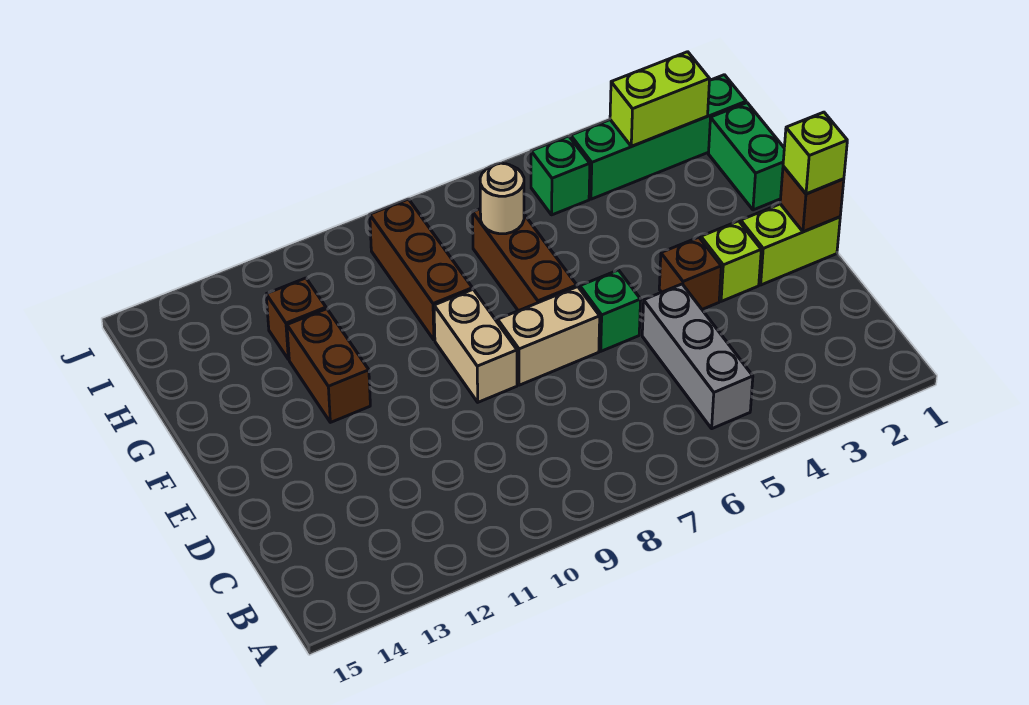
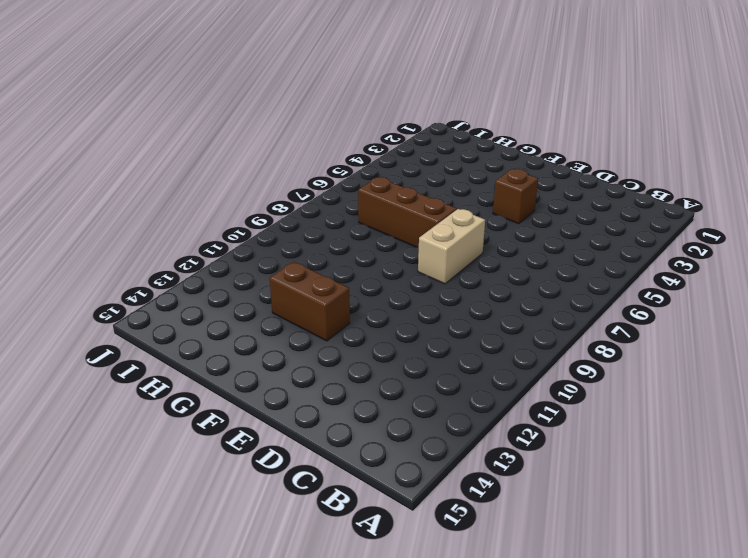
none -> grey 1x3 brick [642,284,753,429]
none -> lime 1x2 brick [741,204,840,285]
none -> lime 1x1 brick [701,221,761,301]

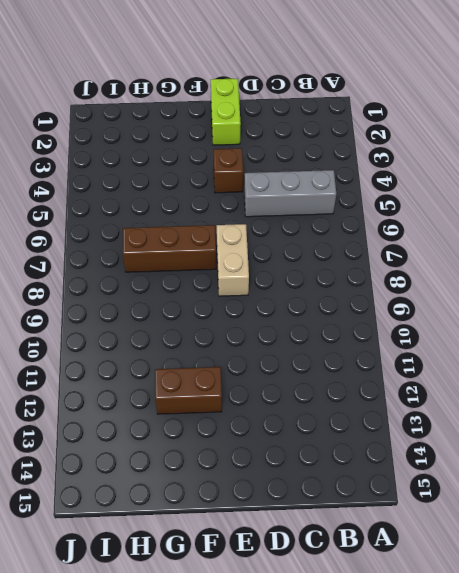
none -> lime 1x1 brick [701,221,761,301]
none -> green 1x1 brick [580,270,641,351]
none -> tan 1x2 brick [434,289,517,402]

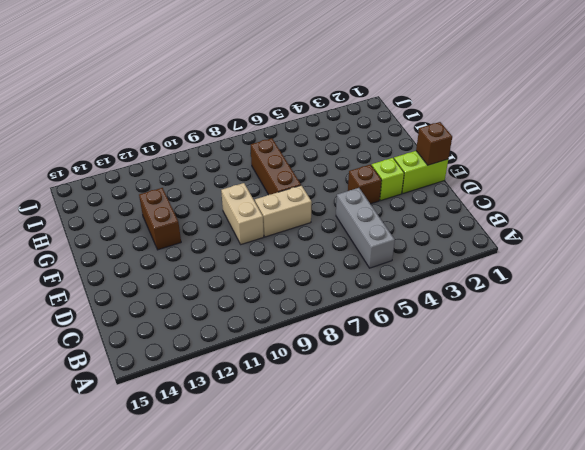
none -> green 1x1 brick [580,270,641,351]
none -> green 1x2 brick [709,103,784,210]
none -> brown 1x3 brick [370,199,472,340]

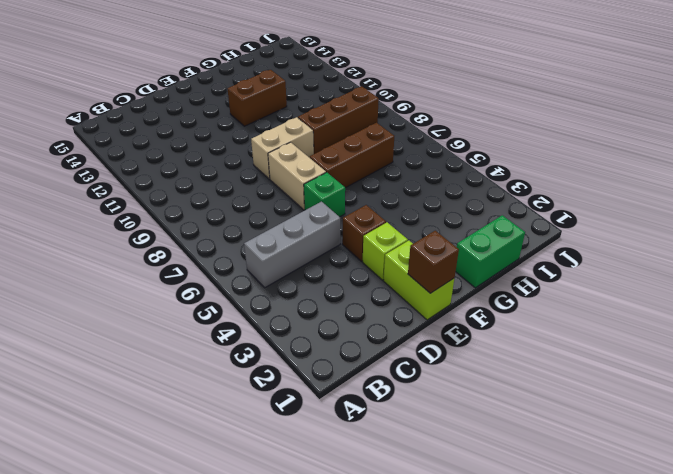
none -> brown 1x1 brick [266,278,326,360]
none -> green 1x4 brick [571,75,746,199]
none -> green 1x1 brick [531,136,590,215]

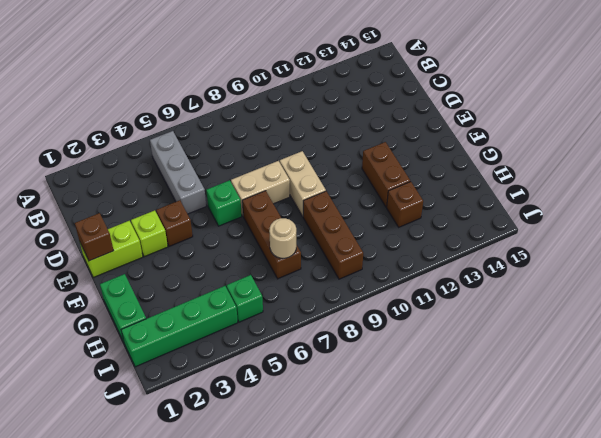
none -> lime 1x2 brick [610,52,710,146]
none -> lime 1x1 brick [783,112,847,194]

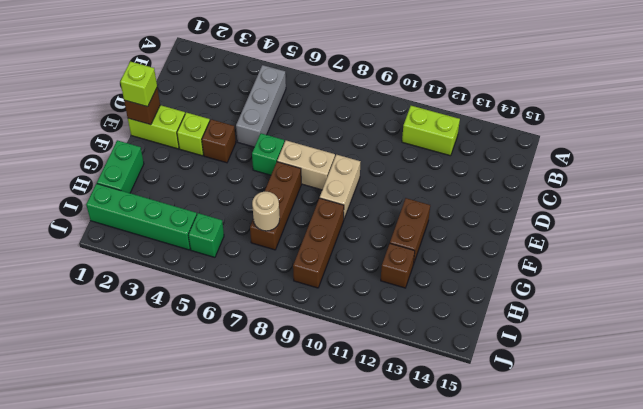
lime 1x2 brick [402,106,460,156] -> lime 1x2 brick moved to [610,52,710,146]

